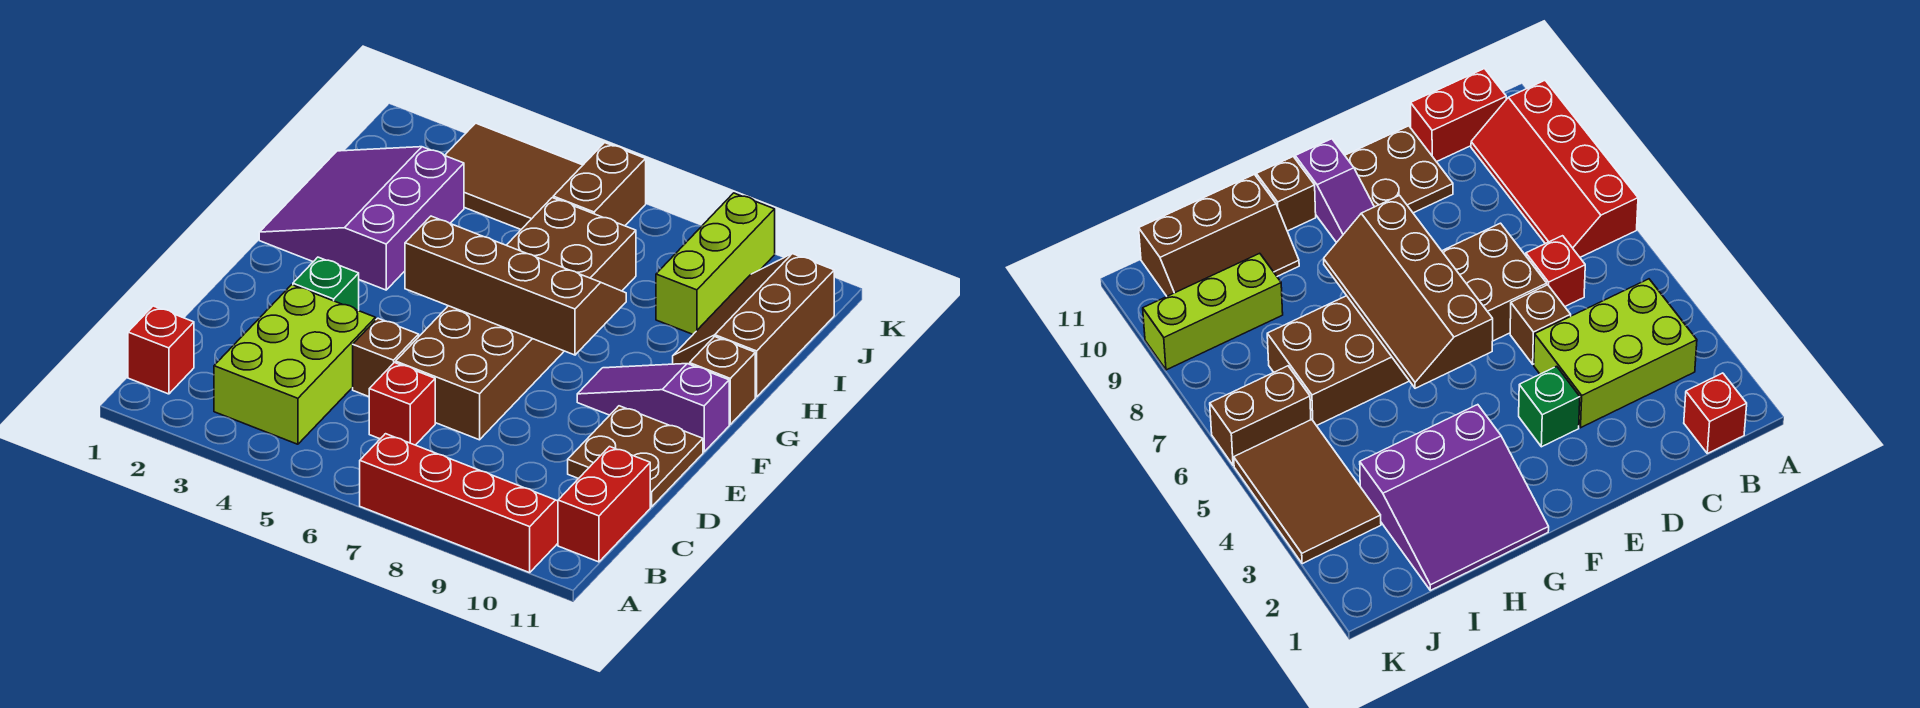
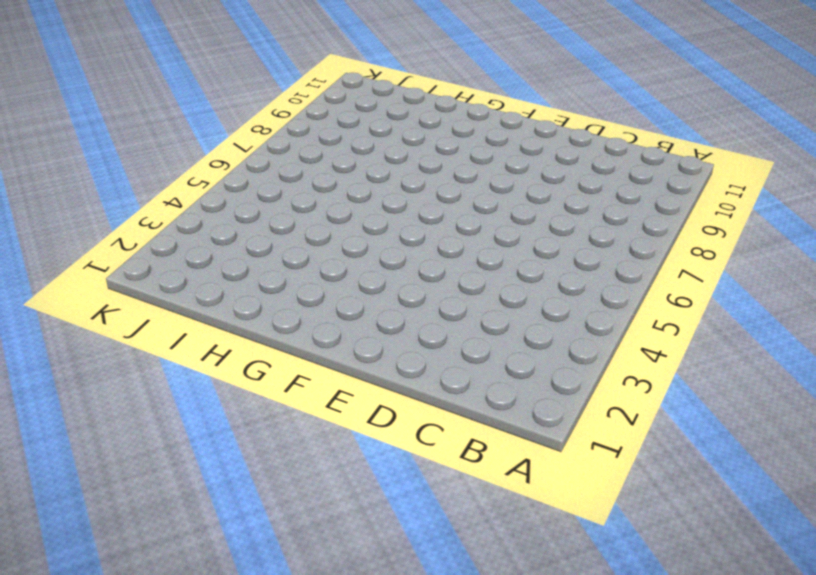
none -> red 2x4 slope [360,434,558,573]
none -> red 1x1 brick [128,306,194,394]
none -> lime 2x3 brick [214,285,376,444]

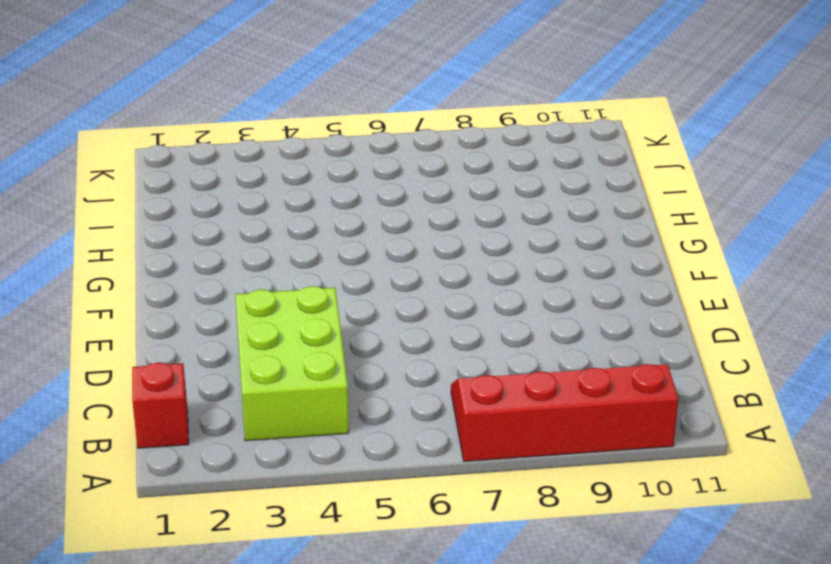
none -> red 1x2 brick [558,447,650,562]
none -> red 1x1 brick [369,363,435,445]
none -> brown 1x1 brick [353,318,419,397]

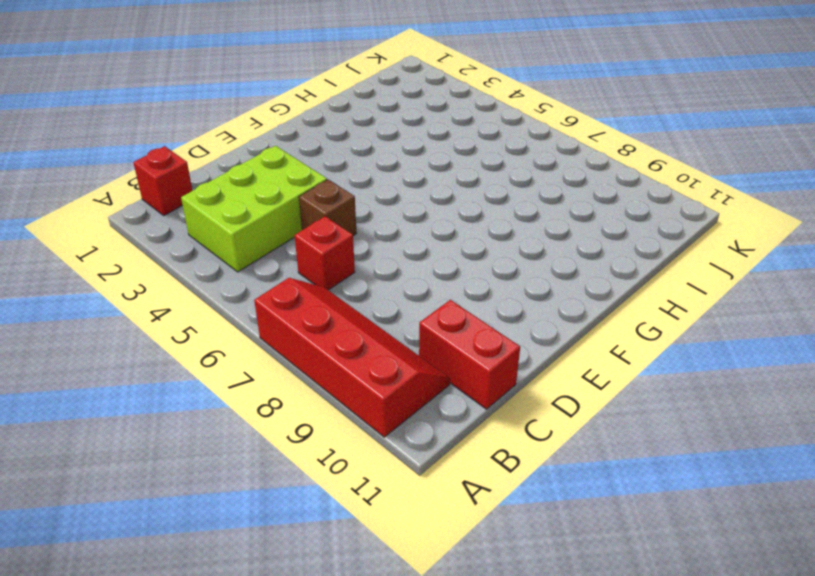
red 1x2 brick [419,300,520,409] -> red 1x2 brick turned to [558,447,650,562]
none -> brown 2x6 brick [396,198,636,440]
none -> brown 2x2 plate [568,406,703,507]
none -> green 1x1 brick [293,257,359,311]

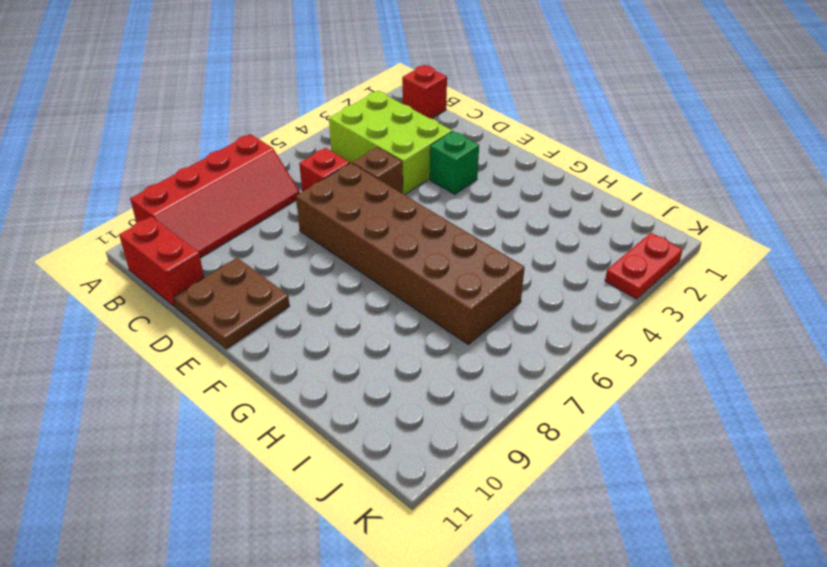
red 1x2 plate [605,233,683,299] -> brown 2x3 tile [445,123,583,229]
none -> purple 1x3 slope [577,364,729,452]
none -> purple 3x3 slope [259,147,464,290]
none -> brown 1x1 brick [690,337,755,424]

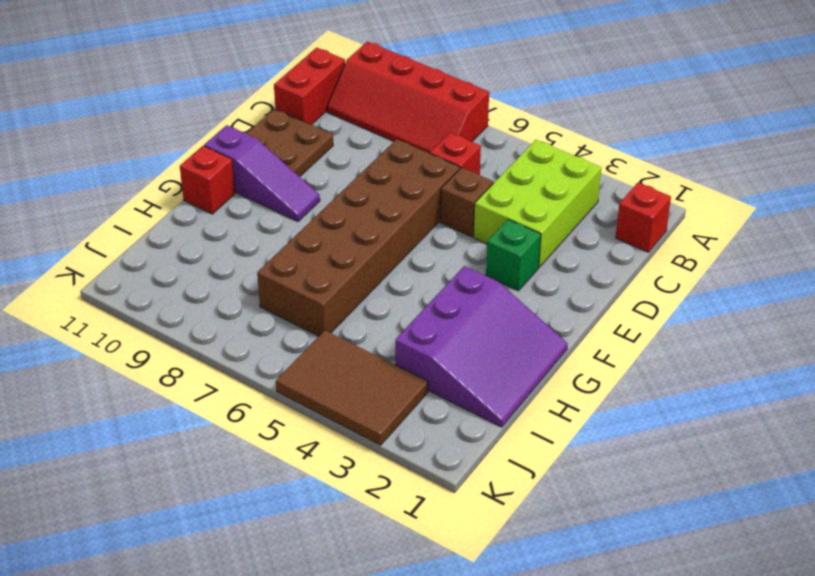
red 1x1 brick [180,146,235,214] -> brown 1x1 brick [690,337,755,424]
none -> brown 2x3 slope [673,254,834,397]
none -> lime 1x3 brick [656,193,775,334]
none -> brown 1x2 brick [553,143,646,226]

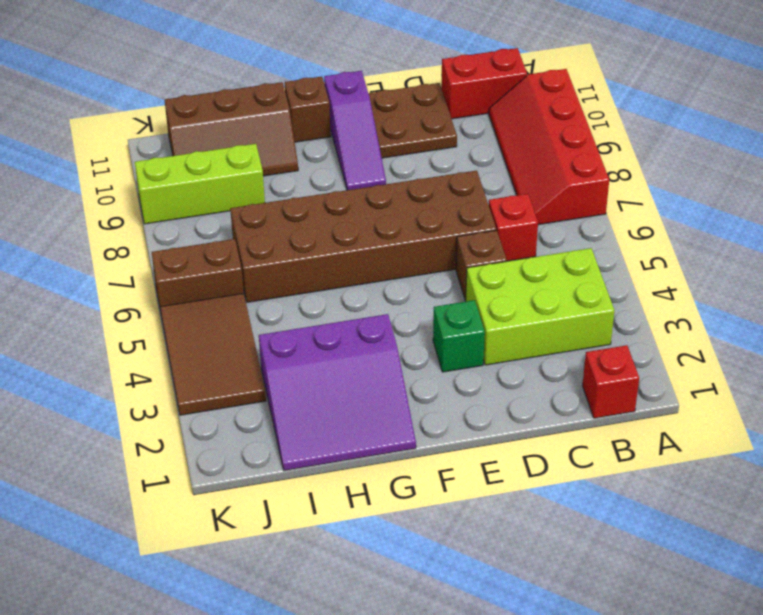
none -> brown 2x4 slope [405,216,626,355]

